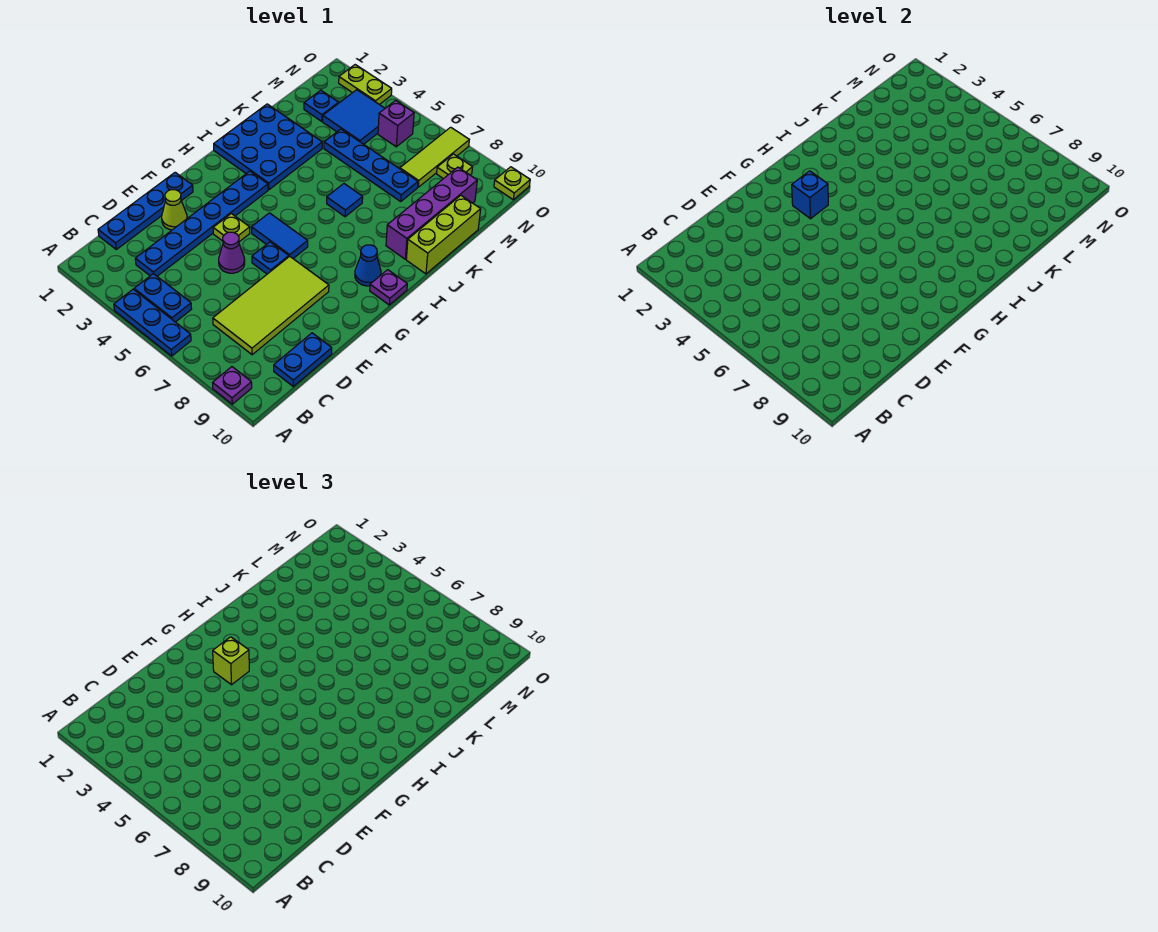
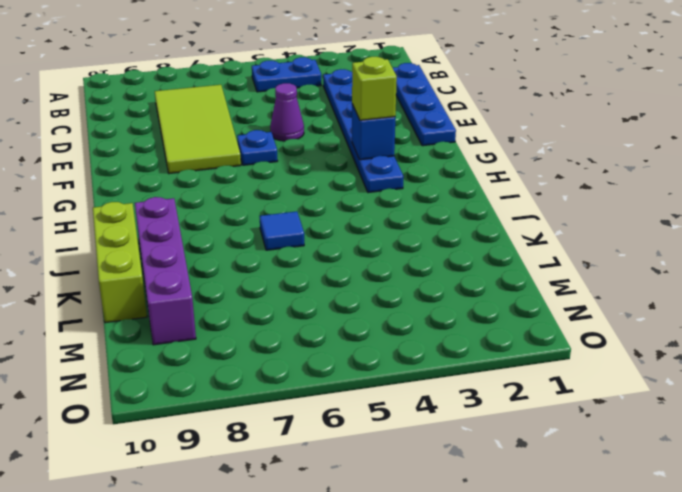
none -> blue 1x3 plate [114,289,191,356]
none -> purple 1x1 plate [213,367,252,404]
none -> blue 1x2 plate [274,333,332,386]

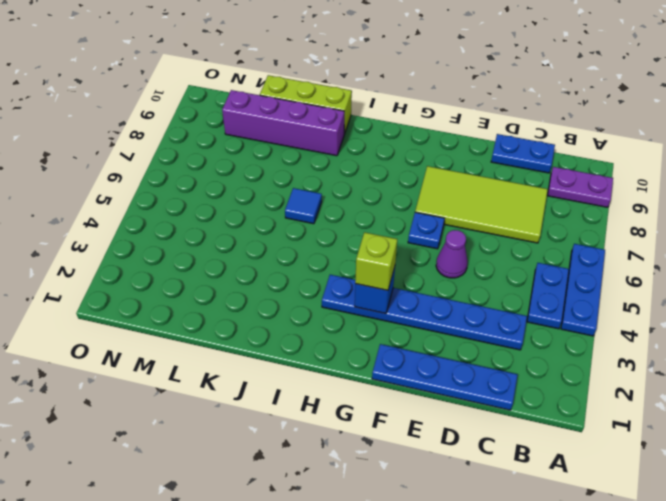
purple 1x2 plate [547,167,613,207] -> purple 1x1 plate [213,367,252,404]
none -> lime 1x1 cone [162,190,187,230]
none -> lime 1x1 plate [213,214,250,242]
none -> blue 1x2 tile [251,213,308,259]

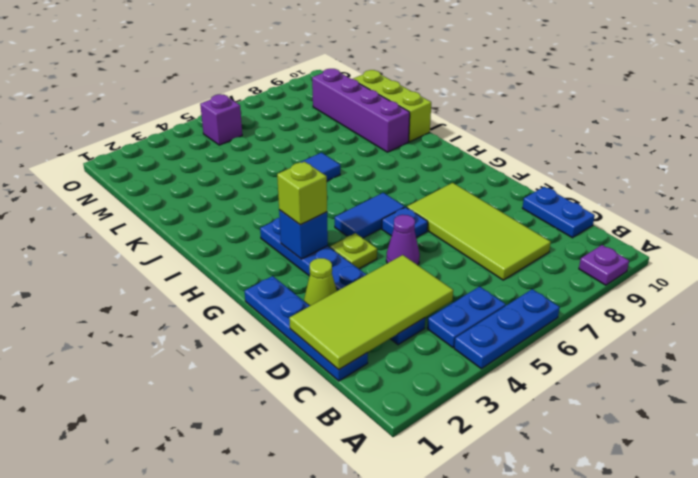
lime 2x4 tile [289,255,453,370] -> none
none -> blue 1x1 cone [355,245,381,286]
none -> purple 1x1 plate [370,270,407,305]
none -> blue 3x3 plate [214,104,322,190]

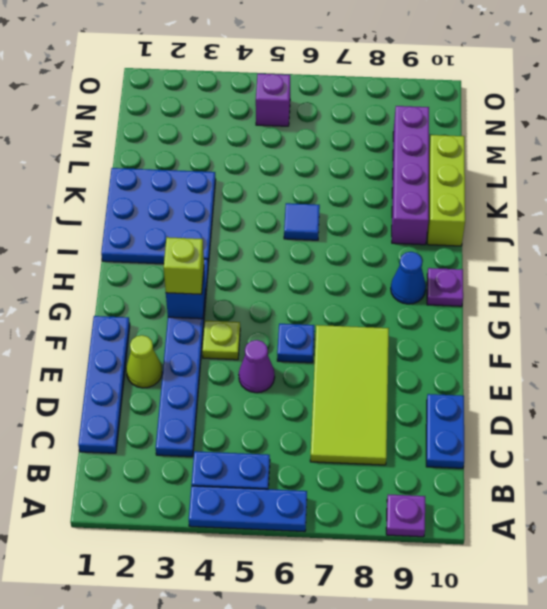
none -> blue 1x2 tile [251,213,308,259]
none -> blue 1x4 plate [324,129,418,201]
none -> blue 1x1 plate [304,90,339,121]

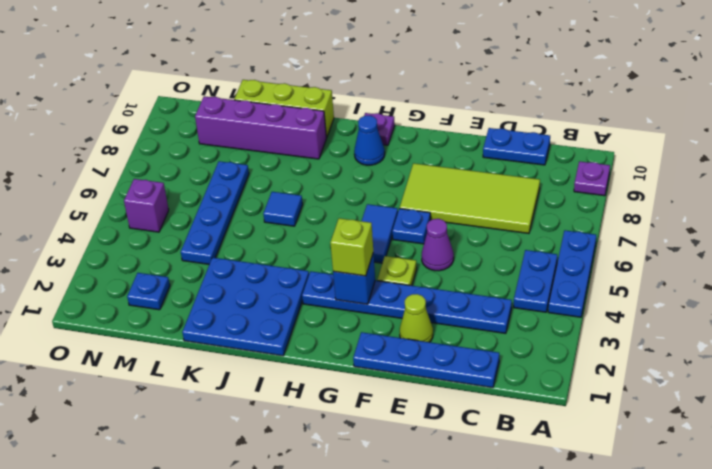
none -> blue 2x2 tile [323,90,385,144]
none -> lime 1x3 tile [400,127,469,187]
none -> lime 1x1 plate [437,154,473,179]

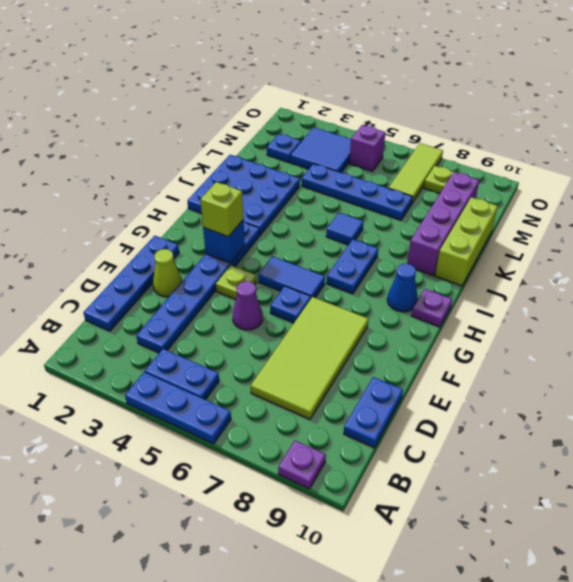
blue 1x2 plate [327,239,378,294] -> none
none -> lime 1x2 plate [339,65,392,105]
none -> lime 1x1 plate [494,167,530,200]

